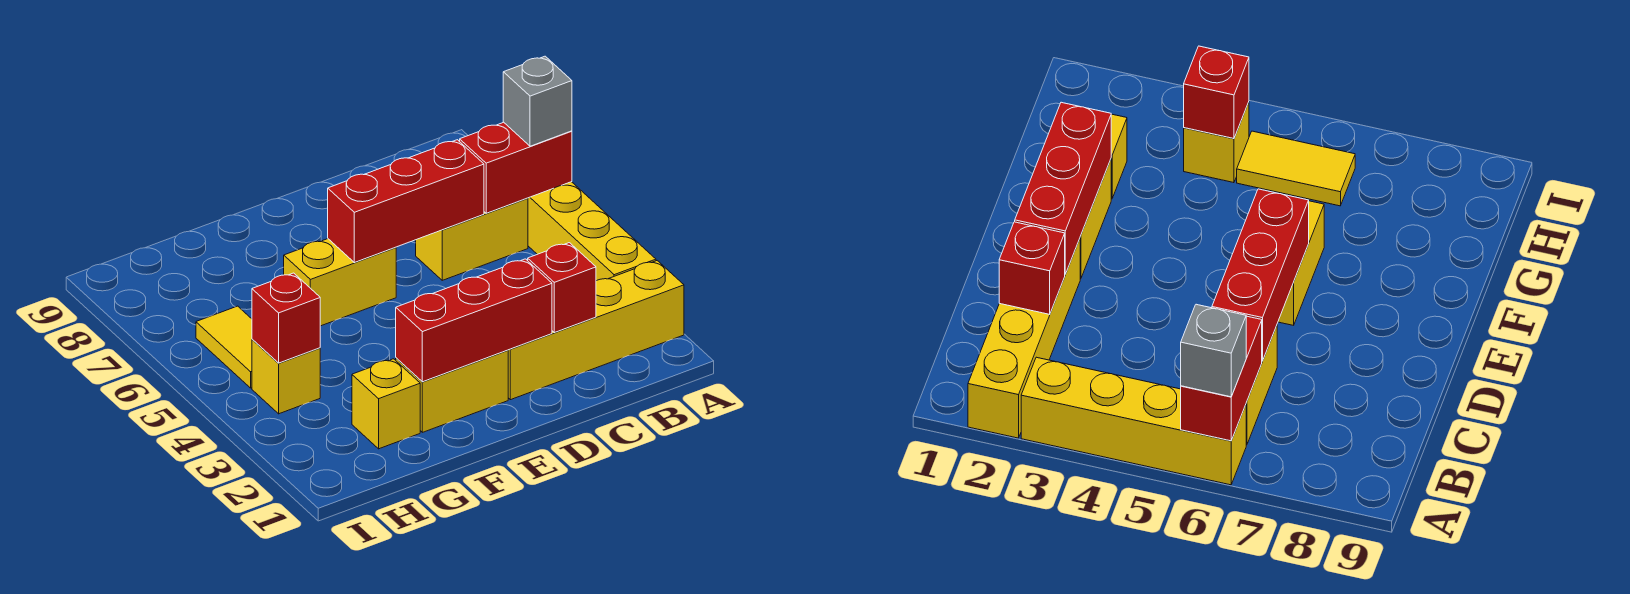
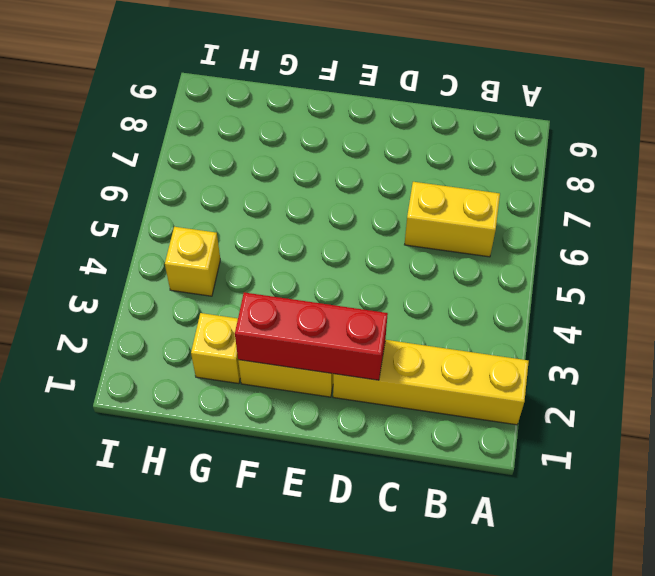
none -> yellow 1x4 brick [528,182,656,281]
none -> yellow 1x2 brick [284,239,396,326]
none -> yellow 1x2 tile [196,306,252,388]

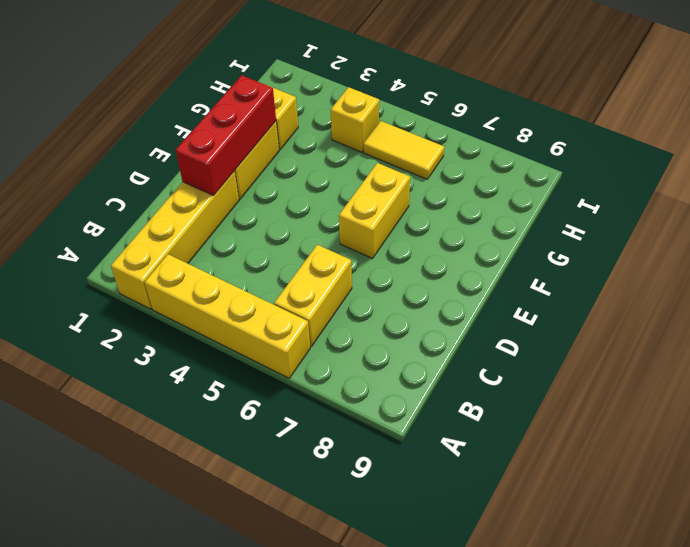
none -> red 1x2 brick [460,122,572,213]
none -> red 1x1 brick [528,243,596,333]
none -> red 1x3 brick [328,140,484,263]

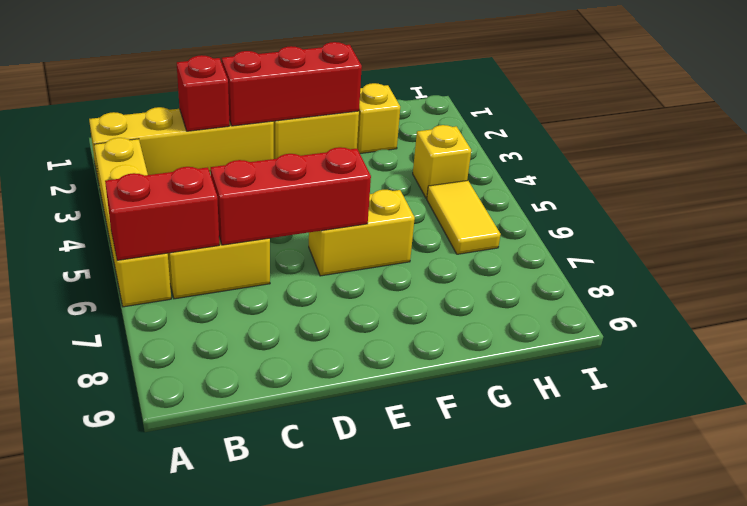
none -> red 1x1 brick [252,273,320,363]
none -> grey 1x1 brick [503,56,572,146]

